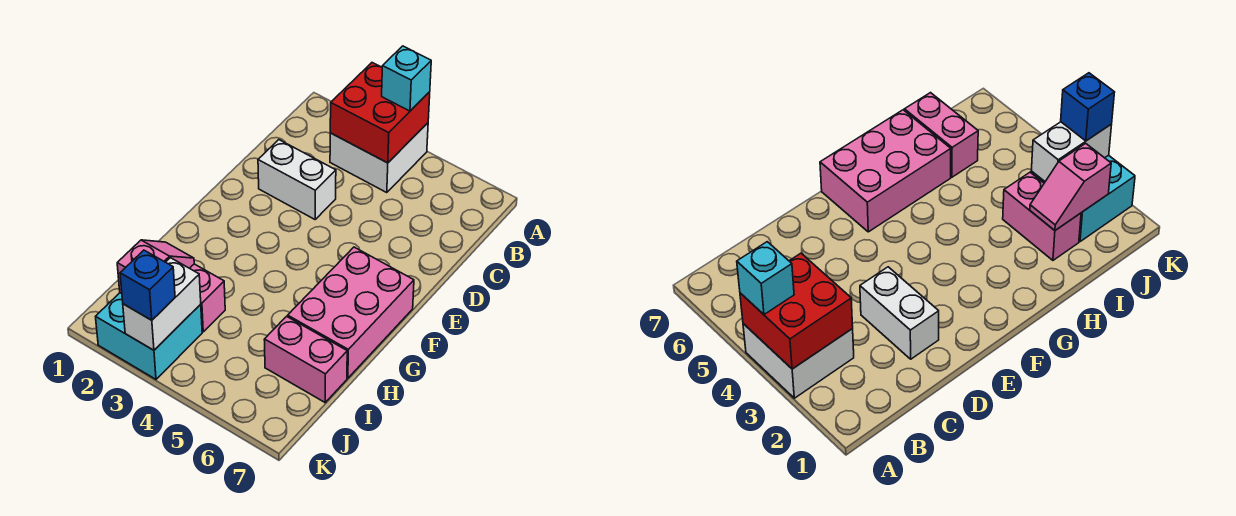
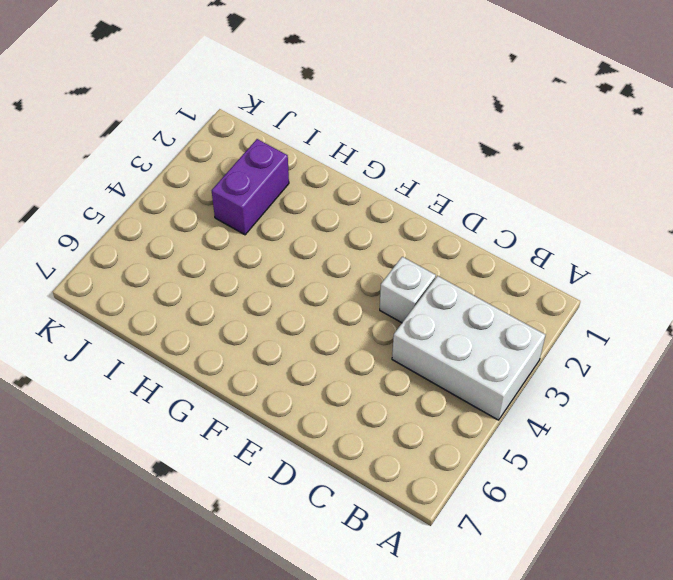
white 2x3 brick [392,276,545,420] -> white 2x2 brick [330,123,428,193]
white 1x1 brick [380,257,436,323] -> white 1x2 brick [258,140,336,219]
purple 1x2 brick [212,139,289,235] -> pink 1x2 brick [190,264,225,332]
none -> pink 2x3 brick [288,247,414,378]
none -> pink 1x2 brick [264,316,347,402]

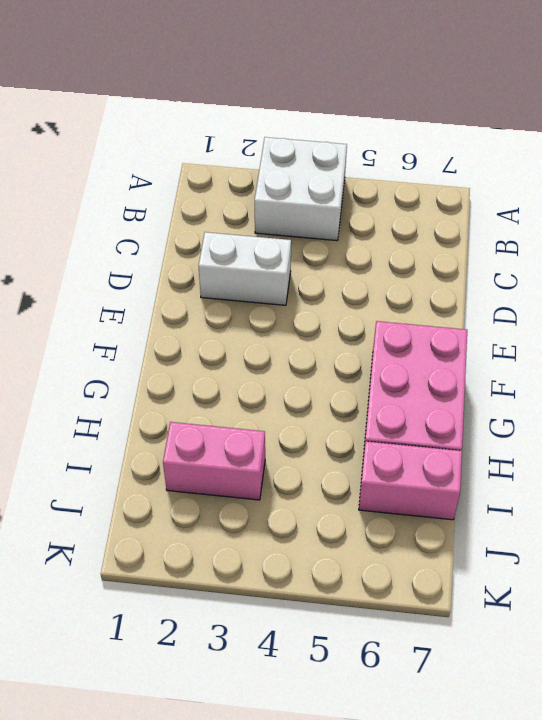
none -> cyan 2x2 brick [96,293,202,379]
none -> red 2x2 brick [330,63,430,163]

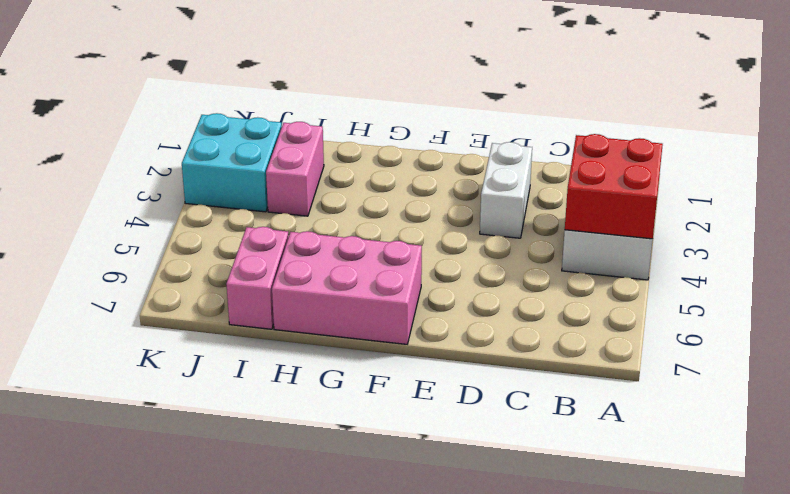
none -> pink 1x2 slope [117,240,194,294]
none -> white 1x2 brick [123,258,201,350]

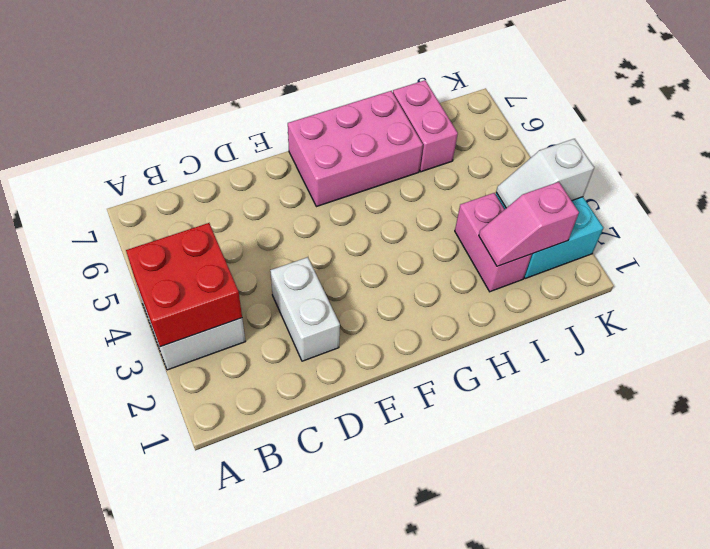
white 1x2 slope [496,139,594,208] -> white 1x2 brick [123,258,201,350]
none -> cyan 1x1 brick [382,46,431,111]
none -> blue 1x1 brick [120,250,175,320]

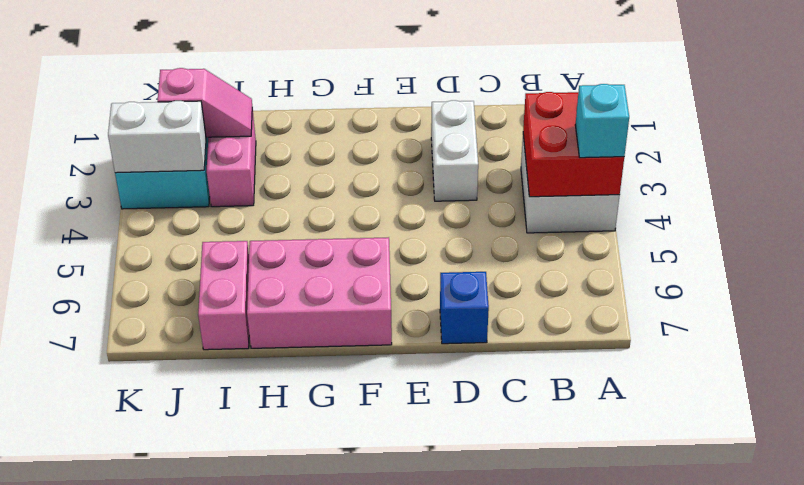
blue 1x1 brick [440,272,489,344] -> blue 1x1 brick moved to [120,250,175,320]

